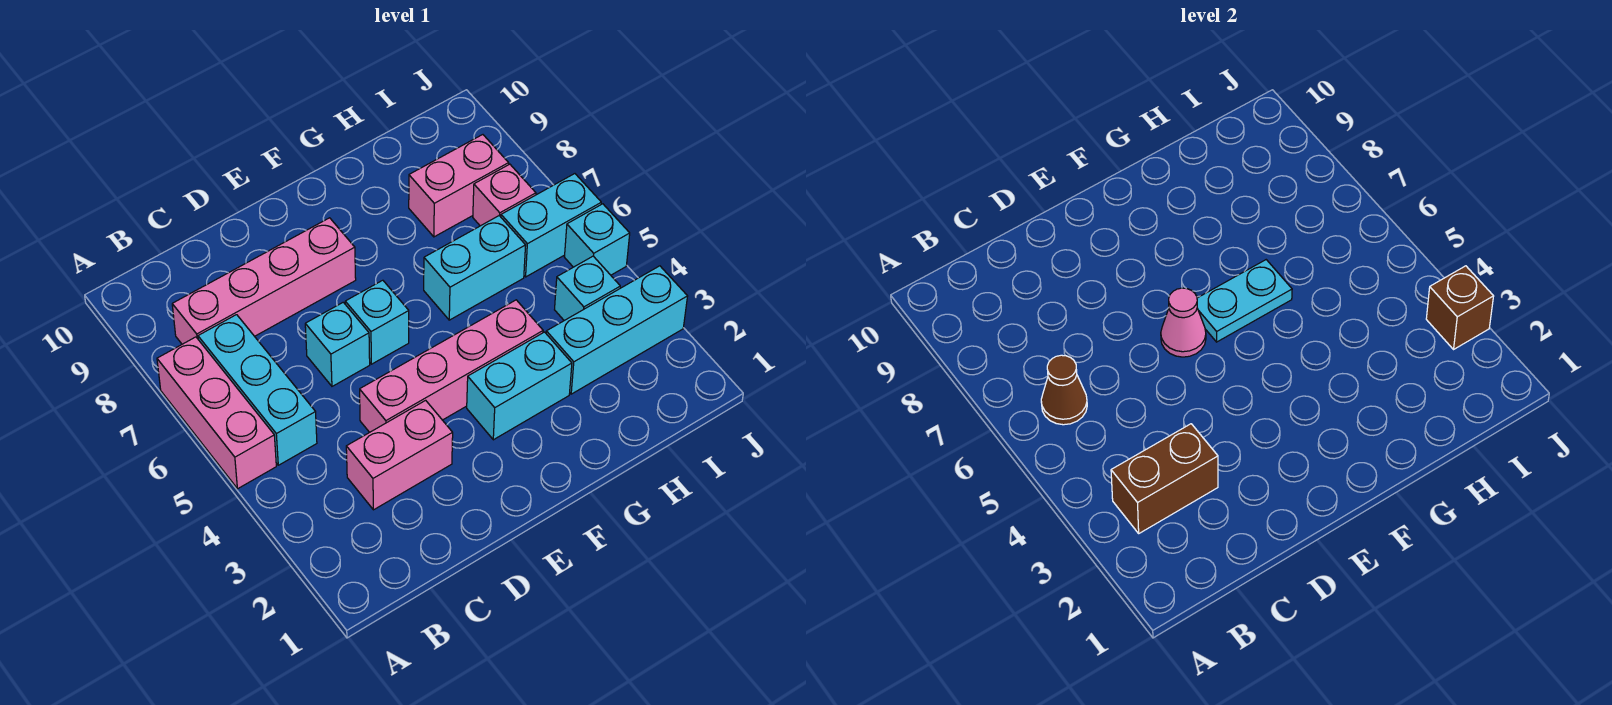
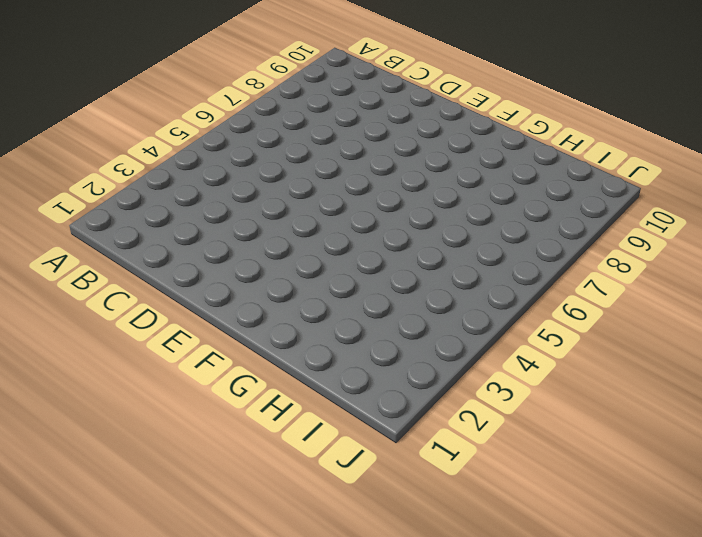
none -> pink 1x3 brick [157,337,276,489]
none -> cyan 1x3 brick [198,315,317,465]
none -> pink 1x4 brick [172,218,356,344]

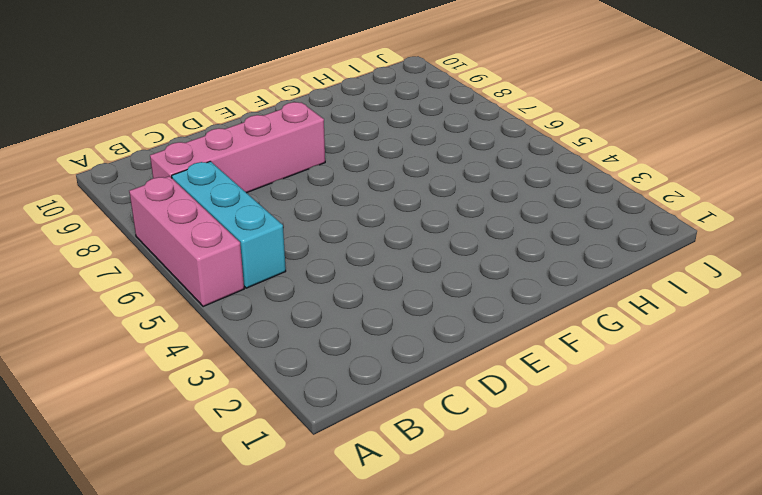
none -> pink 1x2 brick [346,400,453,510]
none -> pink 1x4 brick [360,300,543,432]
none -> cyan 1x1 brick [305,302,370,386]

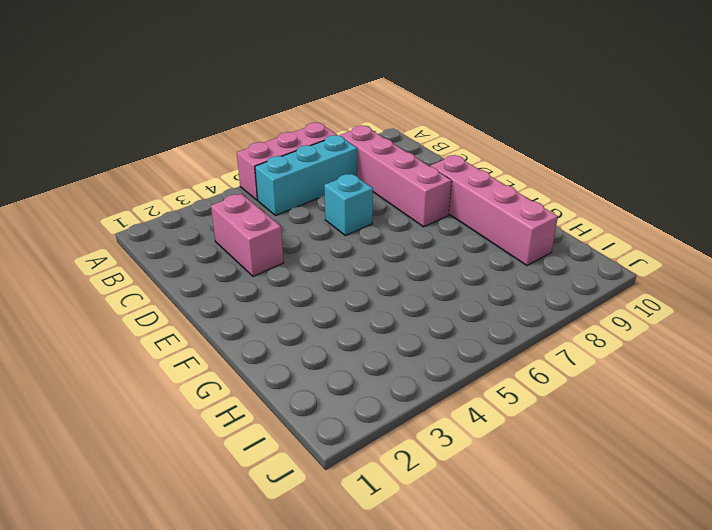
pink 1x4 brick [430,155,558,265] -> pink 1x4 brick moved to [360,300,543,432]
none -> cyan 1x1 brick [345,280,409,364]
none -> cyan 1x2 brick [467,332,572,440]
none -> cyan 1x2 brick [424,216,526,320]

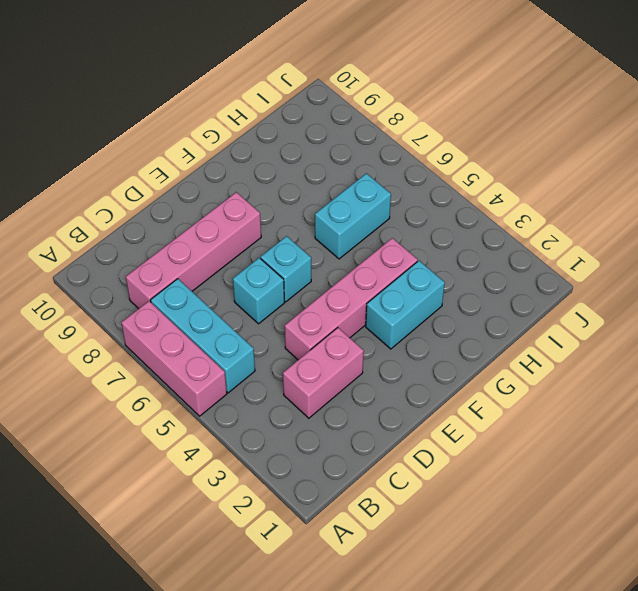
none -> cyan 1x3 brick [546,266,688,394]
none -> pink 1x2 brick [409,135,509,237]
none -> cyan 1x1 brick [555,256,620,321]

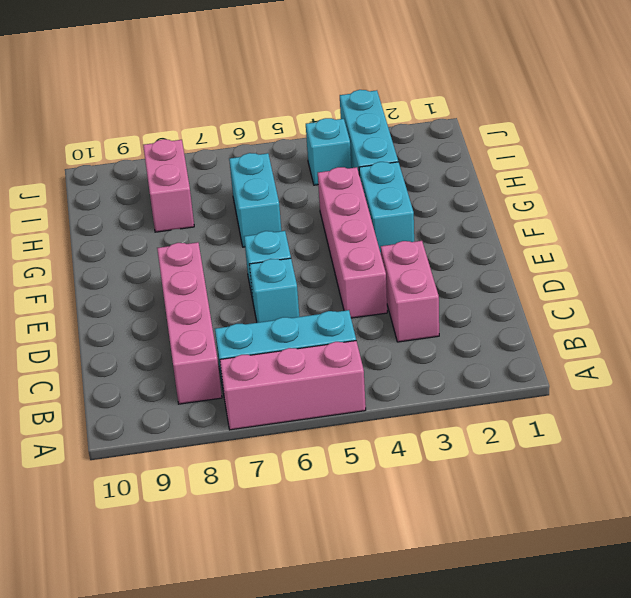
none -> cyan 1x2 brick [501,174,601,277]
none -> pink 1x1 brick [473,164,536,226]
none -> cyan 1x1 brick [565,204,630,275]

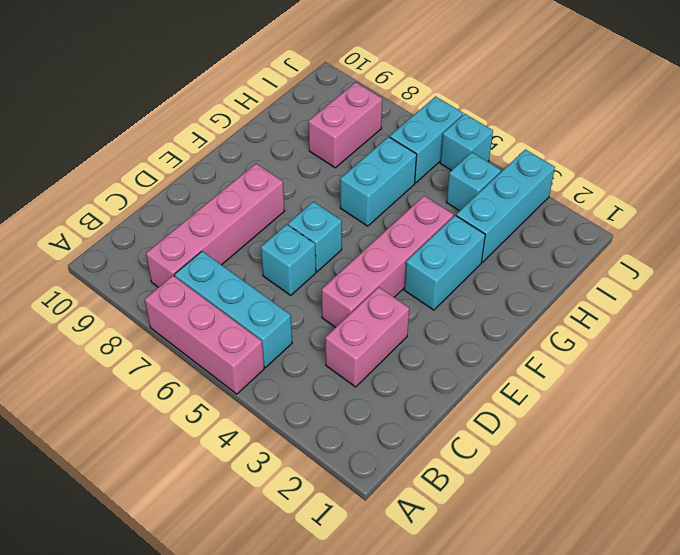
none -> pink 1x1 brick [473,164,536,226]
none -> brown 1x2 brick [1111,424,1218,533]
none -> brown 1x1 cone [1041,355,1087,425]

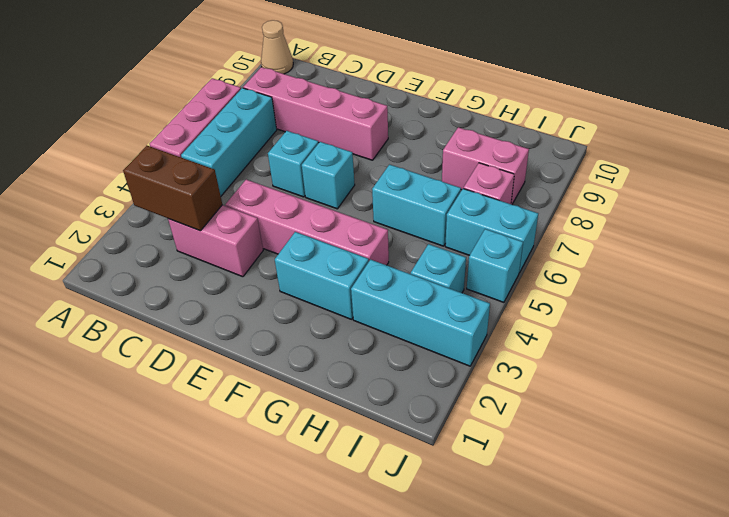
tan 1x1 cone [261,20,293,74] -> none
none -> brown 1x1 cone [1041,355,1087,425]
none -> pink 1x1 cone [1161,288,1206,357]
none -> cyan 1x2 plate [1197,260,1292,342]

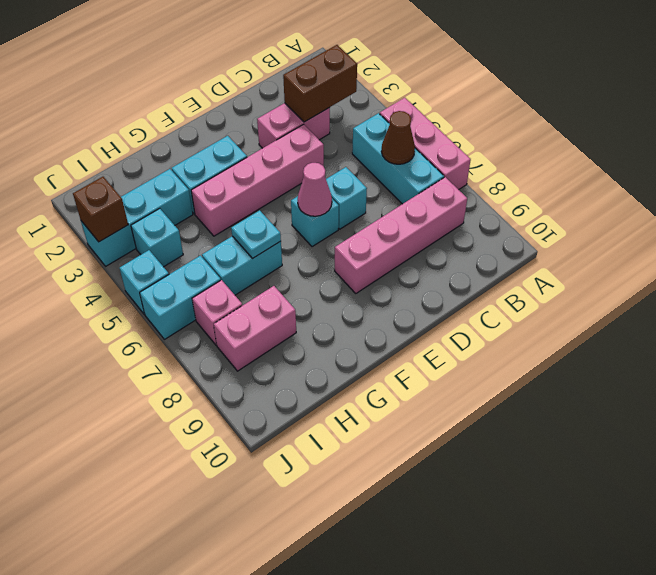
cyan 1x1 plate [231,210,281,258] -> cyan 1x2 plate [1197,260,1292,342]

